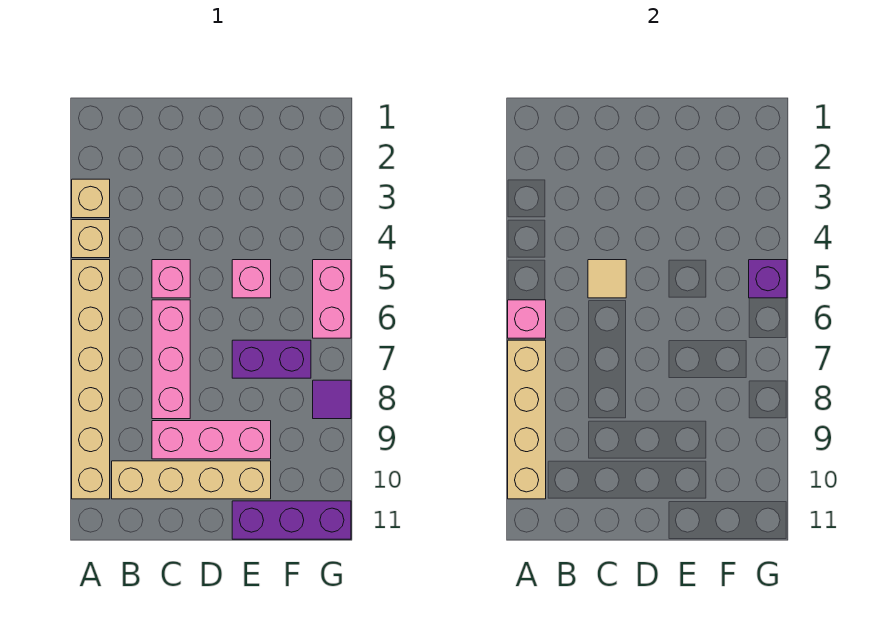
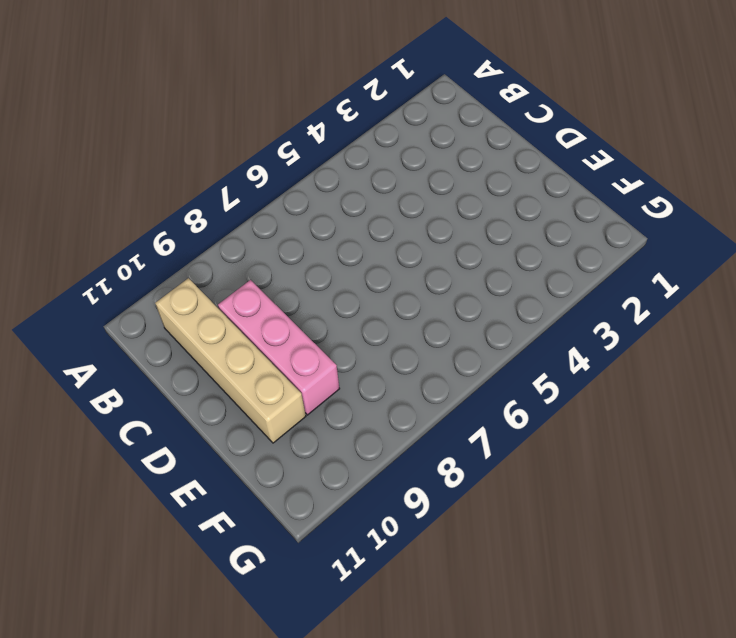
none -> tan 1x1 brick [72,179,110,218]
none -> tan 1x1 brick [72,220,110,258]
none -> tan 1x6 brick [72,260,110,499]

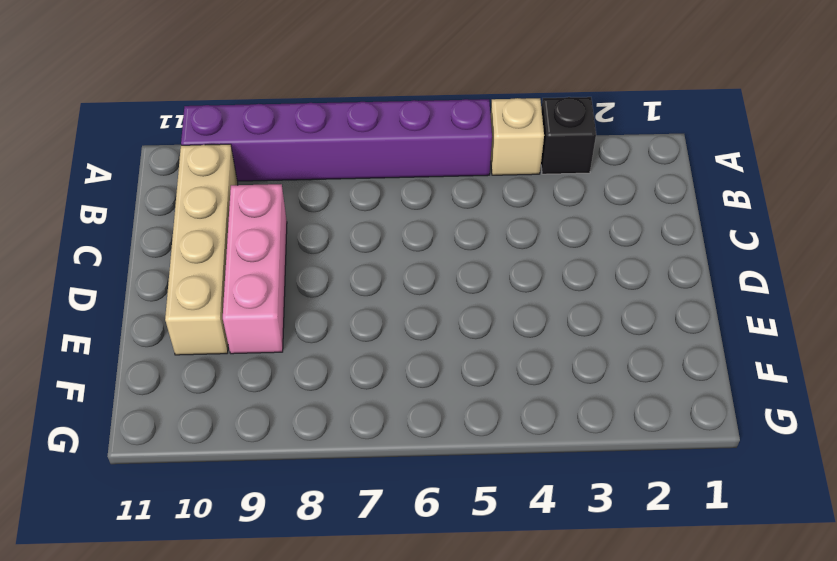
black 1x1 brick [541,97,596,174] -> tan 1x1 brick [72,179,110,218]
purple 1x6 brick [181,99,492,181] -> tan 1x6 brick [72,260,110,499]
none -> pink 1x1 brick [152,260,190,298]
none -> pink 1x3 brick [152,300,190,419]
none -> pink 1x1 brick [232,260,271,298]

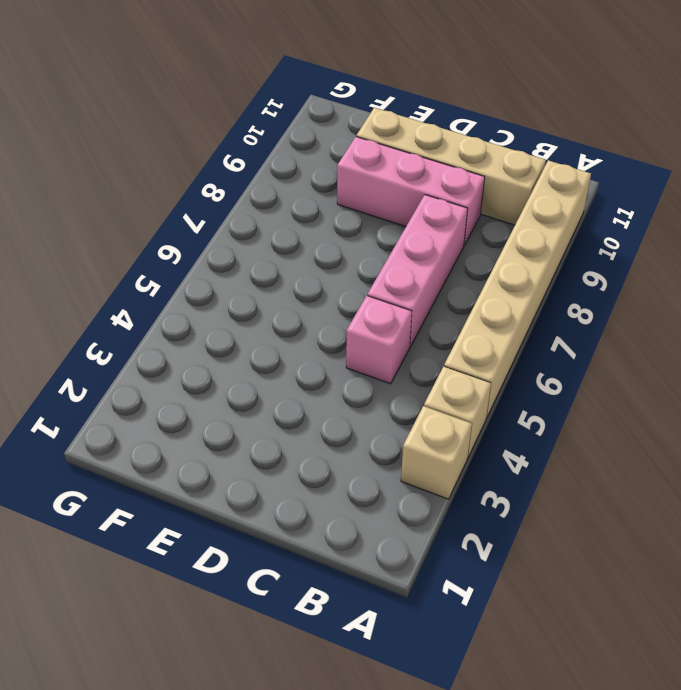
none -> pink 1x1 brick [232,260,271,298]
none -> purple 1x2 brick [232,340,311,378]
none -> purple 1x3 brick [232,501,351,539]

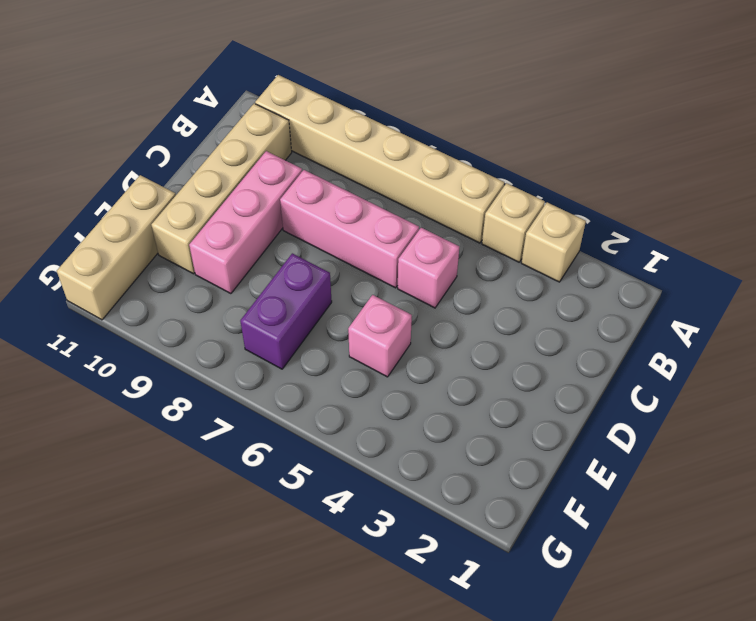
tan 1x3 brick [57,175,176,320] -> purple 1x3 brick [232,501,351,539]
none -> pink 1x2 brick [313,260,351,338]
none -> purple 1x1 tile [313,380,351,419]
none -> pink 1x1 brick [508,300,546,338]

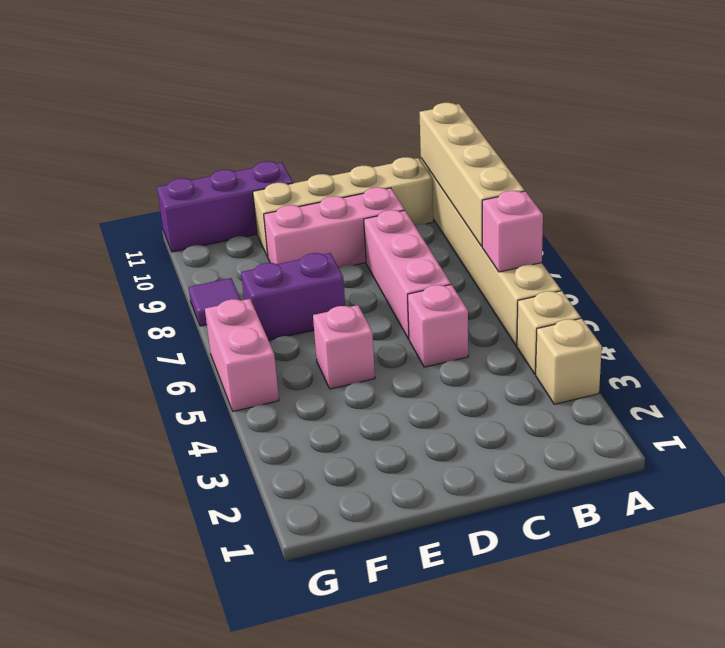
none -> tan 1x1 tile [588,260,626,298]
none -> purple 1x1 brick [749,260,787,298]

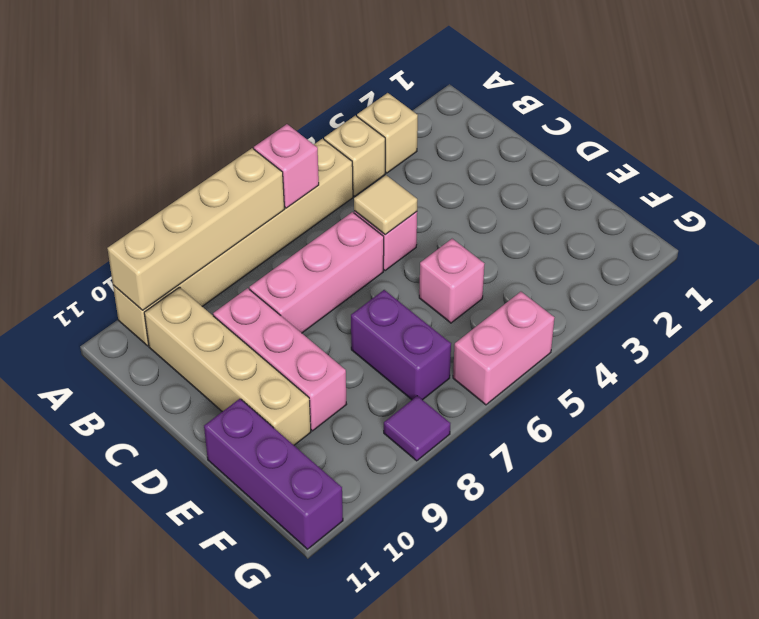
none -> purple 1x1 brick [749,260,787,298]

